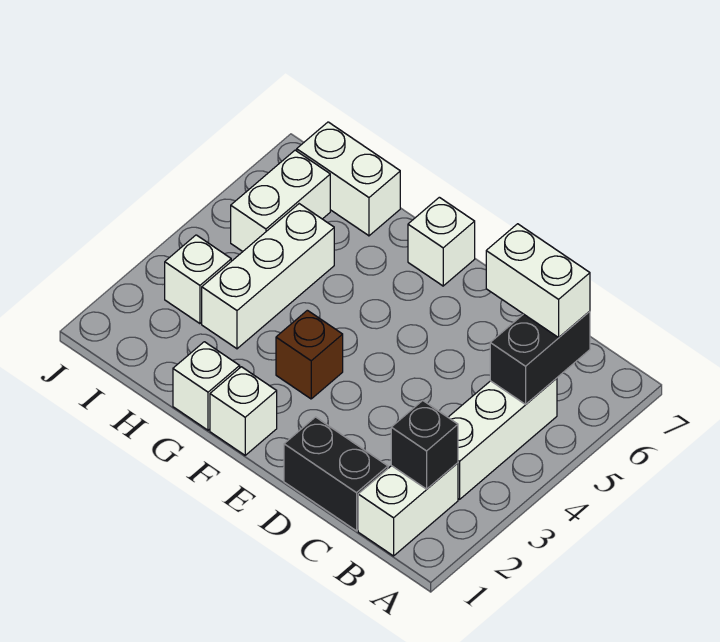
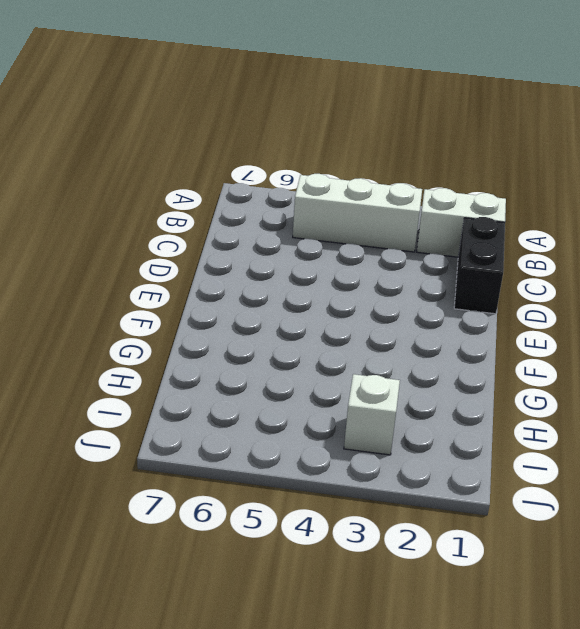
none -> white 1x1 brick [210,367,277,455]
none -> brown 1x1 brick [276,310,343,399]
none -> white 1x1 brick [408,197,475,286]

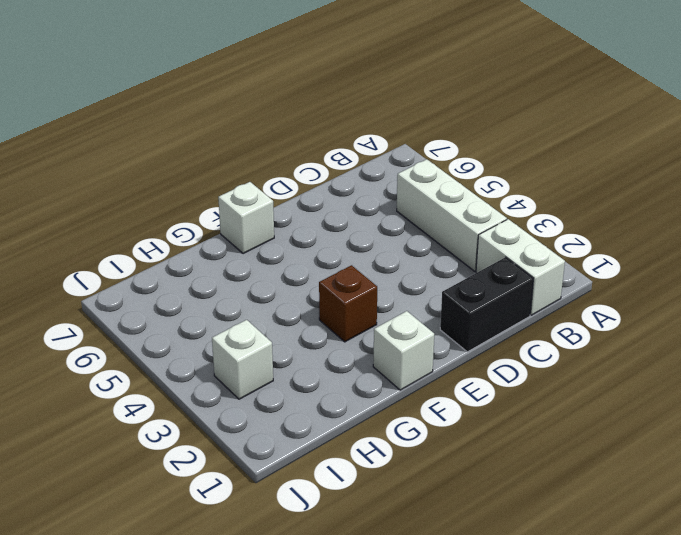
none -> white 1x1 brick [173,342,240,430]
none -> white 1x3 brick [202,204,334,349]
none -> white 1x2 brick [297,122,400,236]

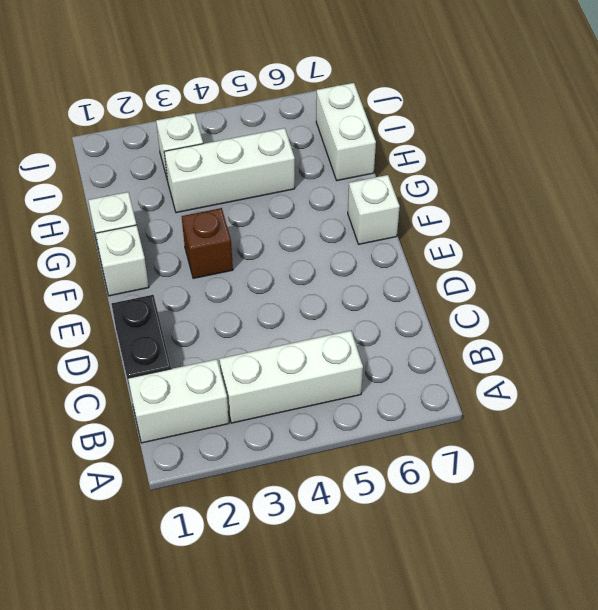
none -> white 1x2 brick [231,150,330,251]
none -> black 1x1 brick [391,400,458,489]
none -> black 1x2 brick [490,311,590,404]

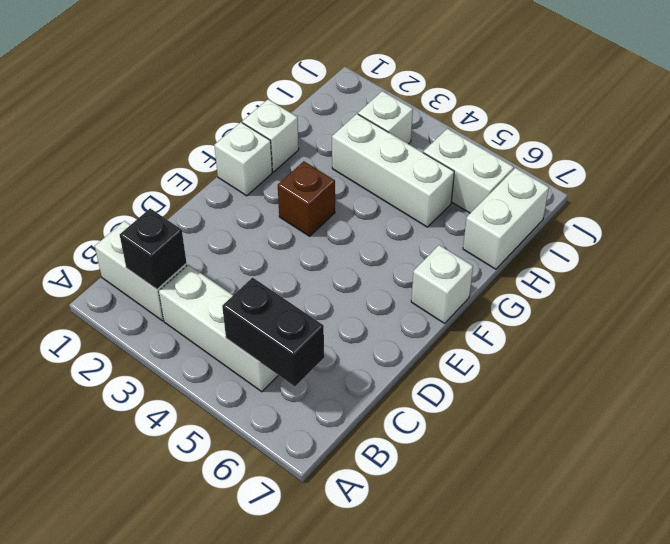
none -> black 1x2 brick [284,417,388,531]
none -> white 1x2 brick [486,224,590,338]

